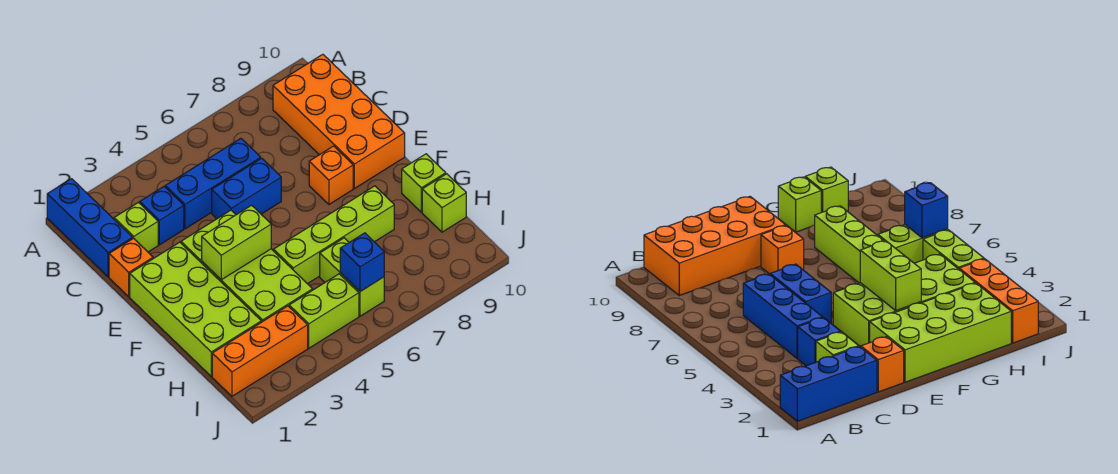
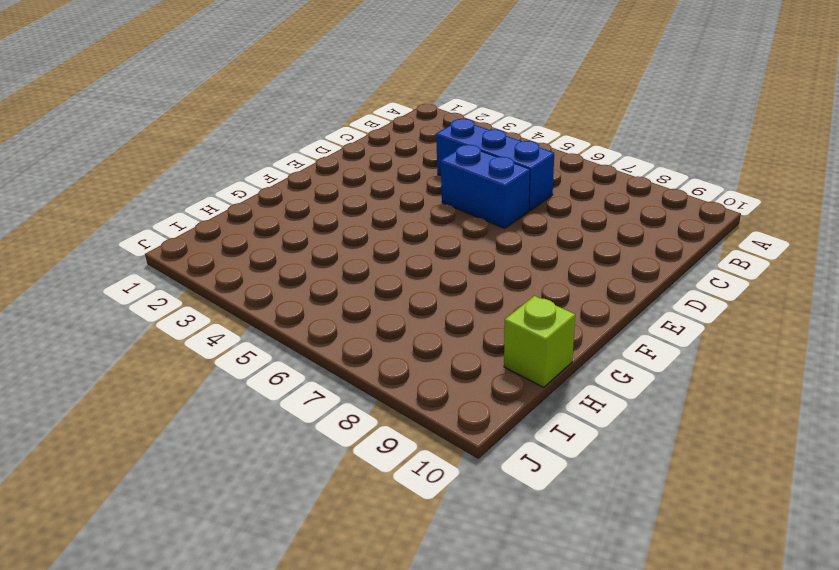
none -> blue 1x3 brick [47,179,133,277]
none -> orange 2x4 brick [273,54,405,189]
none -> lime 1x1 brick [114,203,158,252]

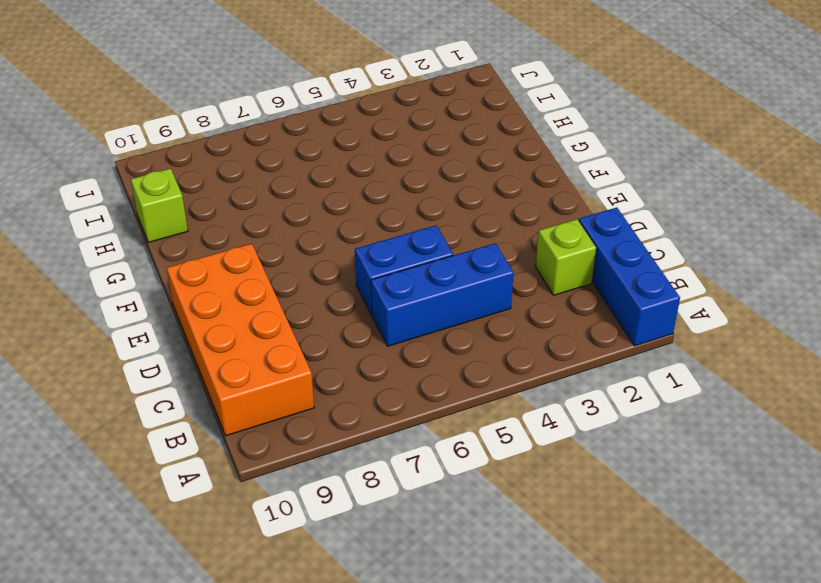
none -> blue 1x1 brick [140,187,184,245]
none -> orange 1x1 brick [109,238,153,297]
none -> lime 2x4 brick [130,242,261,376]

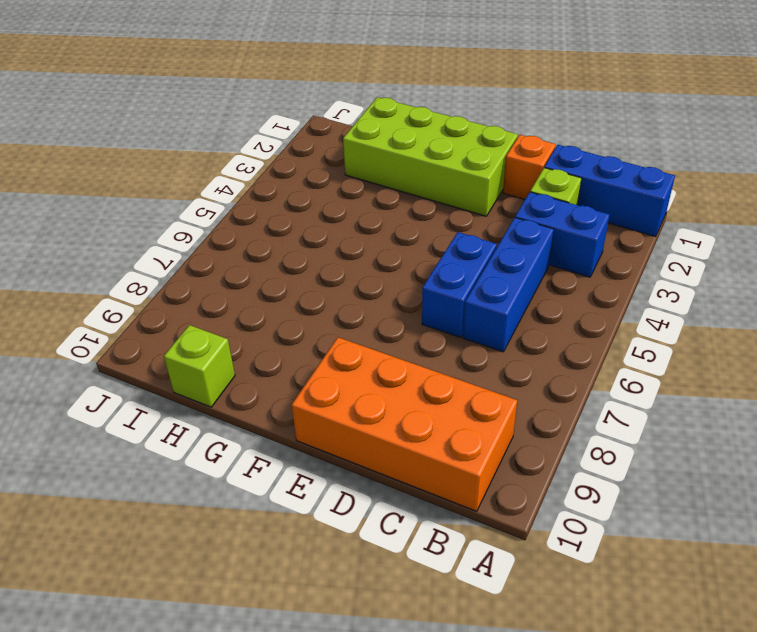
blue 1x2 brick [515,192,610,277] -> blue 1x1 brick [140,187,184,245]
none -> lime 2x4 brick [181,210,313,322]
none -> orange 1x1 brick [309,146,353,204]
none -> lime 1x4 brick [274,186,394,284]

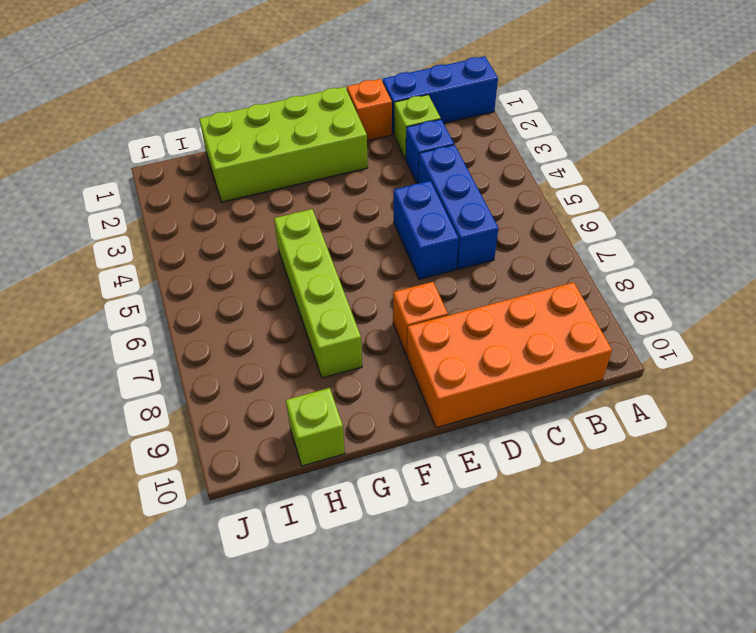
none -> lime 2x4 brick [181,210,313,322]
none -> lime 1x1 brick [402,154,446,212]
none -> lime 1x2 brick [320,238,384,316]

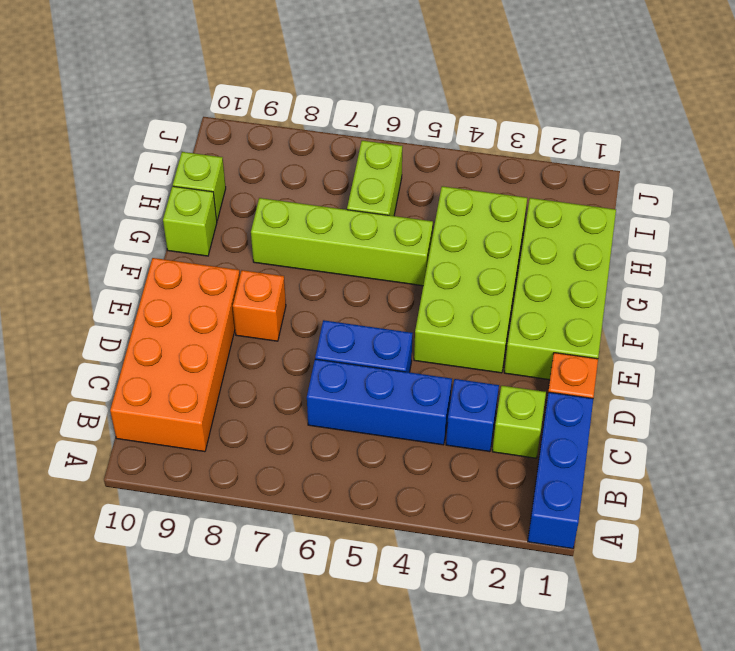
none -> orange 1x3 brick [212,306,308,396]
none -> lime 1x2 brick [289,274,359,348]
none -> lime 1x2 brick [202,205,271,280]

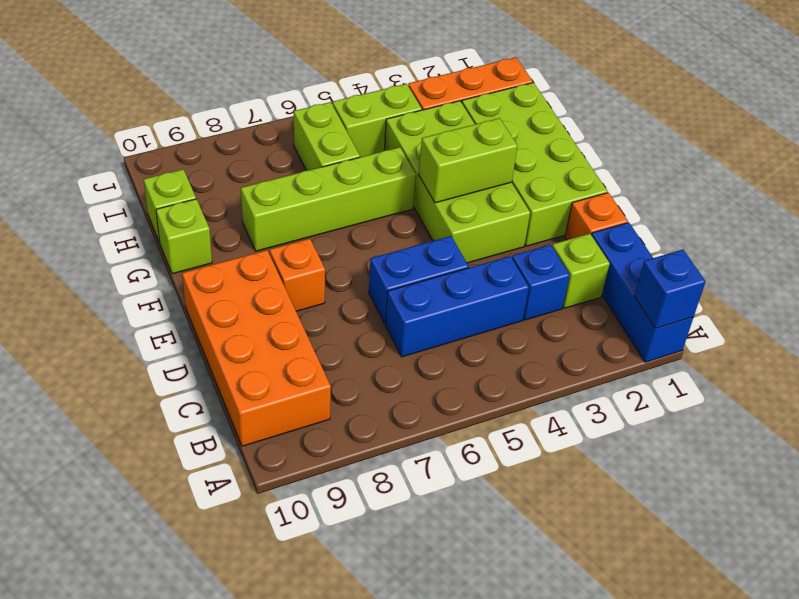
blue 1x1 brick [634,250,706,328] -> blue 1x1 brick moved to [340,233,384,292]

